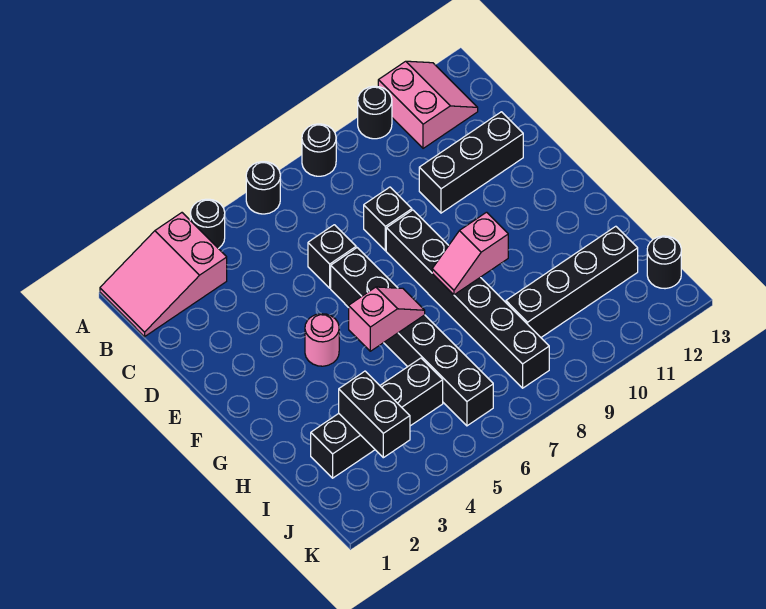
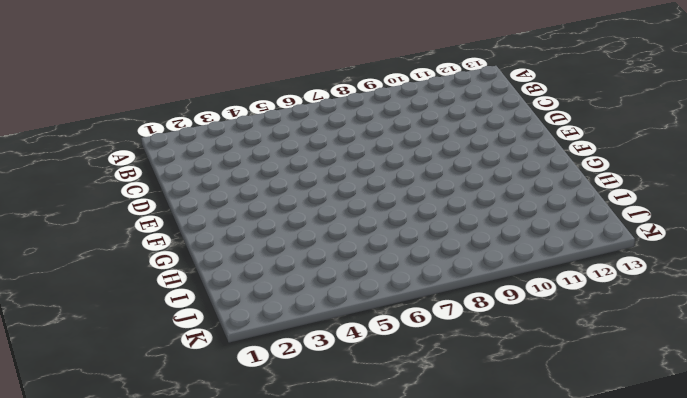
none -> pink 2x3 slope [100,213,227,337]
none -> black 1x1 round brick [190,199,225,249]
none -> black 1x1 round brick [246,162,280,214]

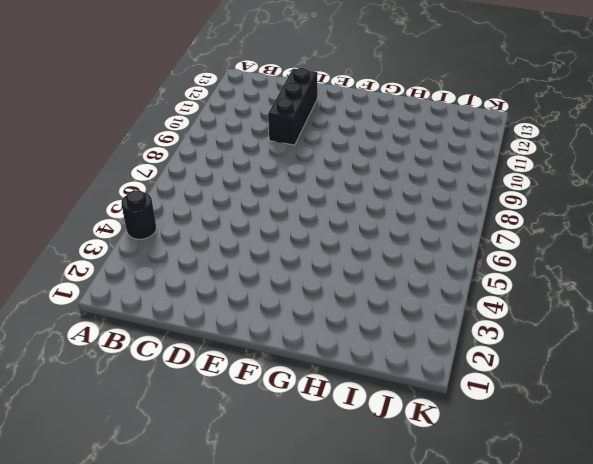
none -> pink 2x3 slope [100,213,227,337]
none -> black 1x1 round brick [246,162,280,214]
none -> black 1x1 round brick [302,124,336,176]

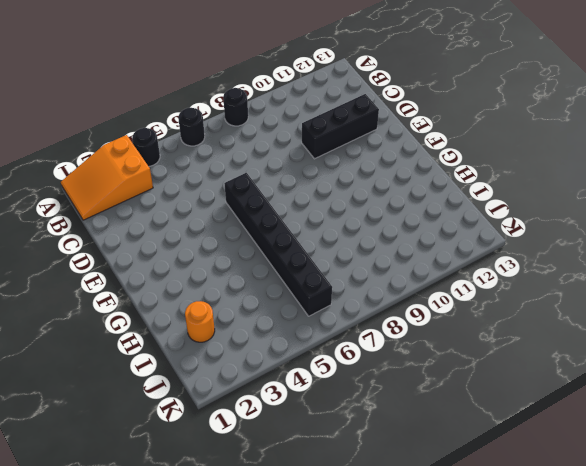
orange 2x3 slope [61,135,153,220] -> pink 2x3 slope [100,213,227,337]
orange 1x1 round brick [185,301,215,342] -> black 1x4 brick [311,358,443,478]
none -> black 1x1 round brick [358,86,392,139]
none -> pink 2x2 slope [378,61,478,148]
none -> black 1x1 brick [308,225,356,288]

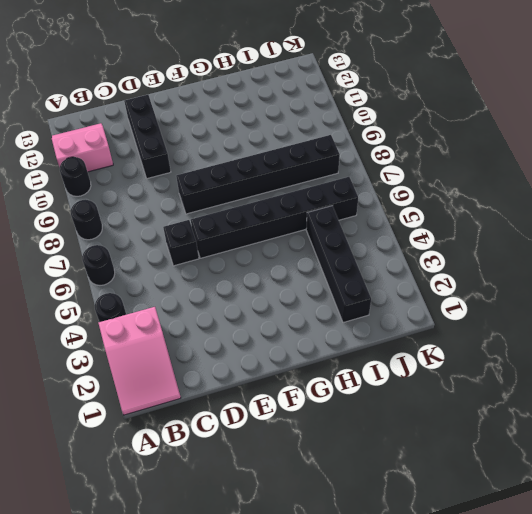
none -> black 1x1 brick [364,187,412,251]
none -> pink 1x1 round brick [305,314,339,366]
none -> black 1x4 brick [506,226,638,337]

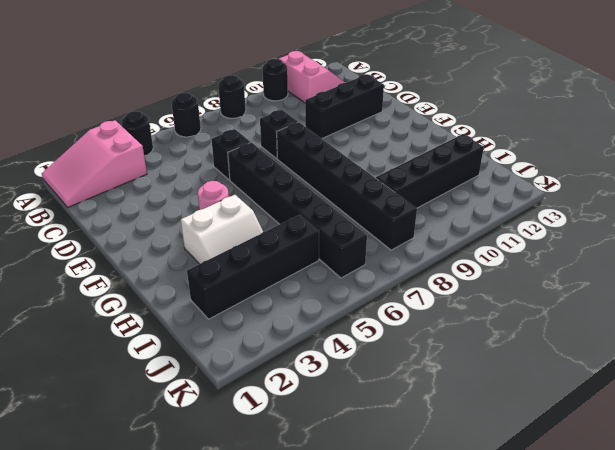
white 2x2 slope [181,195,263,264] -> none
none -> black 1x1 round brick [647,236,681,289]
none -> pink 1x2 slope [349,287,425,351]
none -> pink 1x2 slope [432,212,508,295]

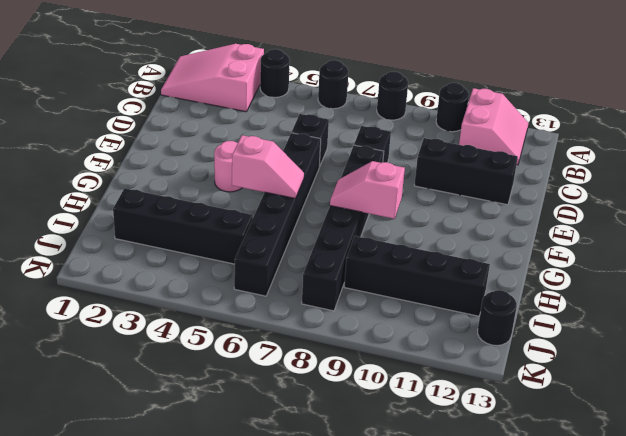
none -> black 1x2 brick [339,371,410,458]

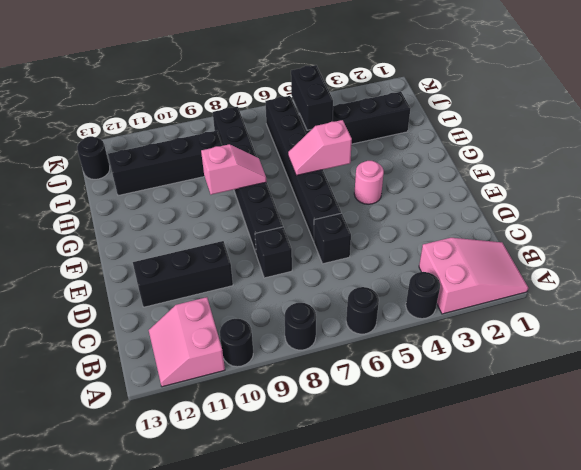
black 1x2 brick [291,65,333,130] -> black 1x2 brick moved to [339,371,410,458]

